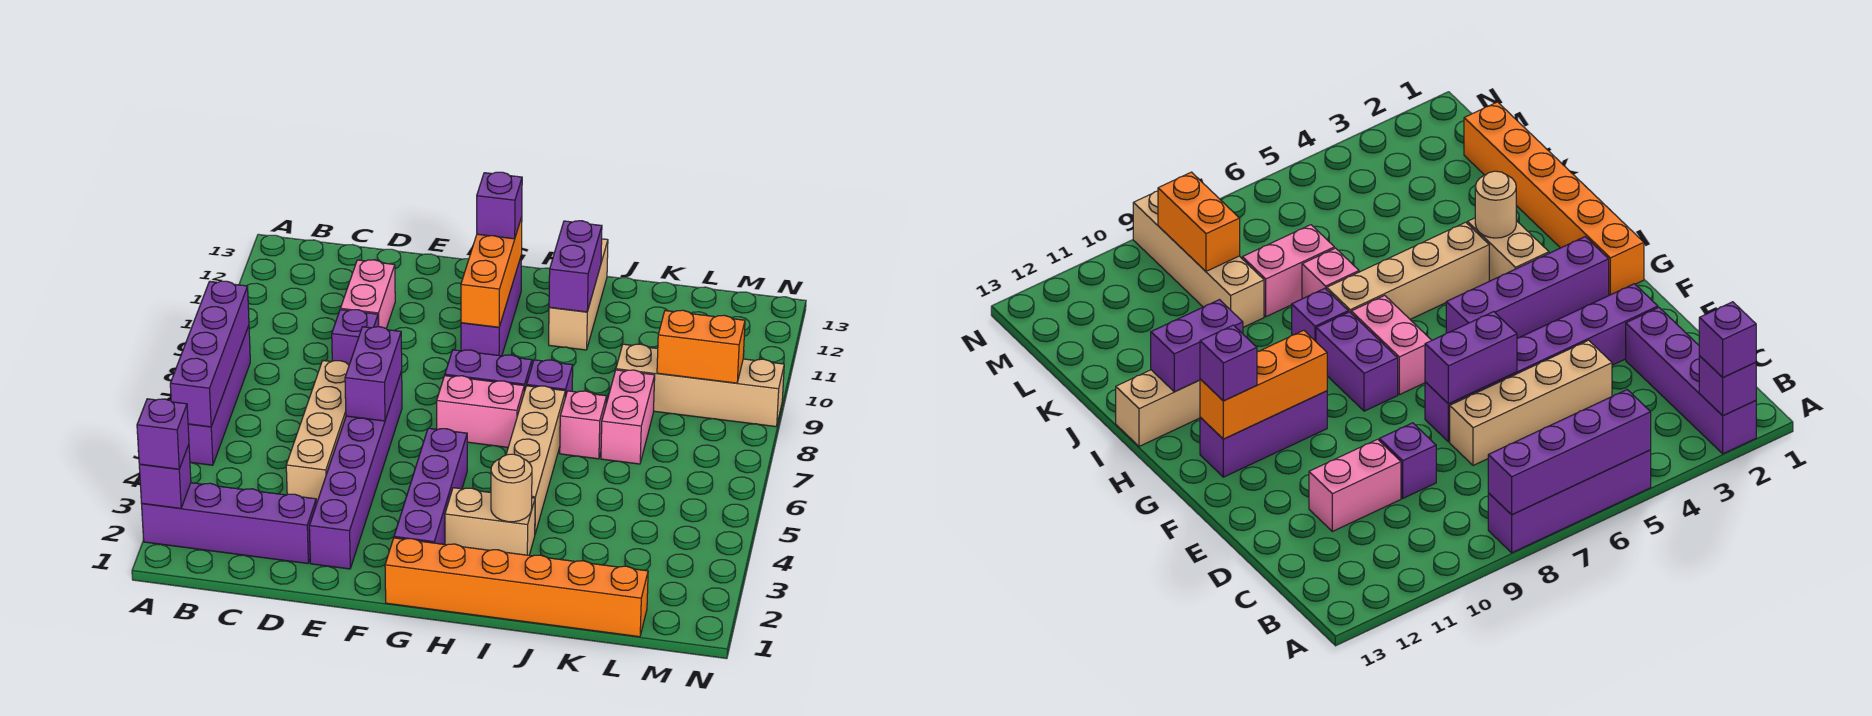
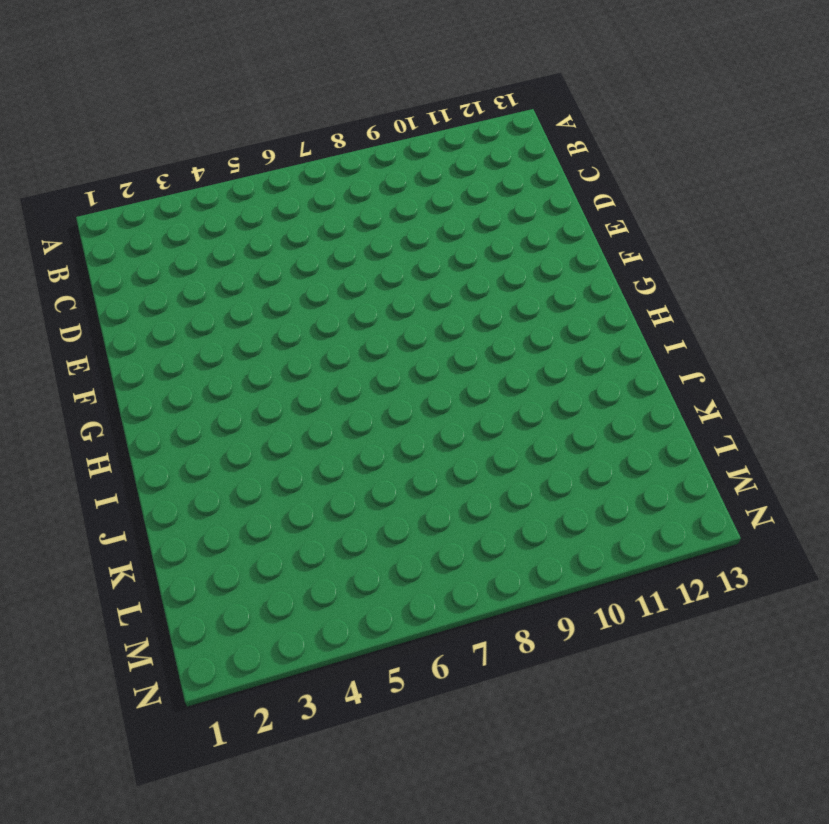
none -> purple 1x4 brick [142,483,316,563]
none -> purple 1x4 brick [188,326,250,465]
none -> tan 1x4 brick [286,361,349,504]

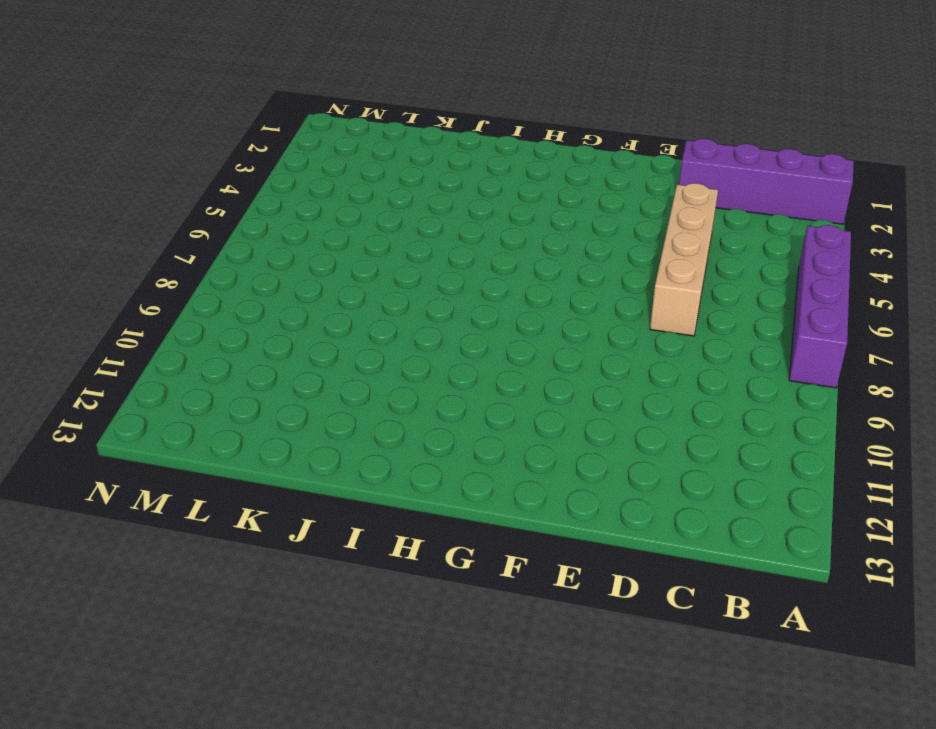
none -> purple 1x1 brick [332,310,378,364]
none -> pink 1x2 brick [340,260,395,329]
none -> purple 1x6 brick [309,371,402,569]

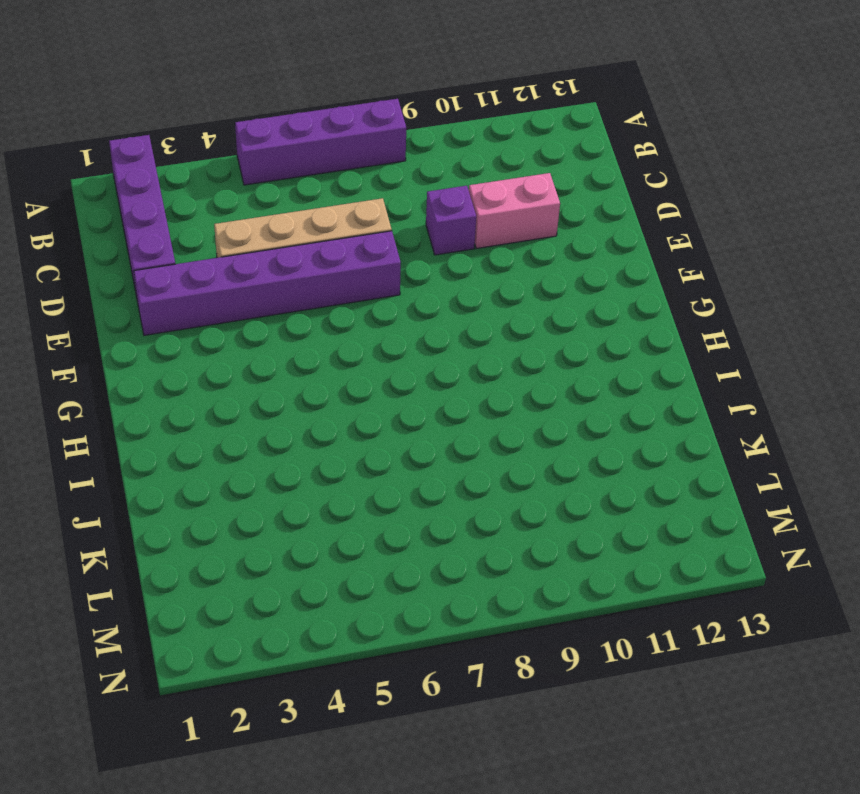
none -> orange 1x6 brick [385,538,648,637]
none -> purple 1x4 brick [394,428,467,544]
none -> pink 1x2 brick [437,376,524,447]

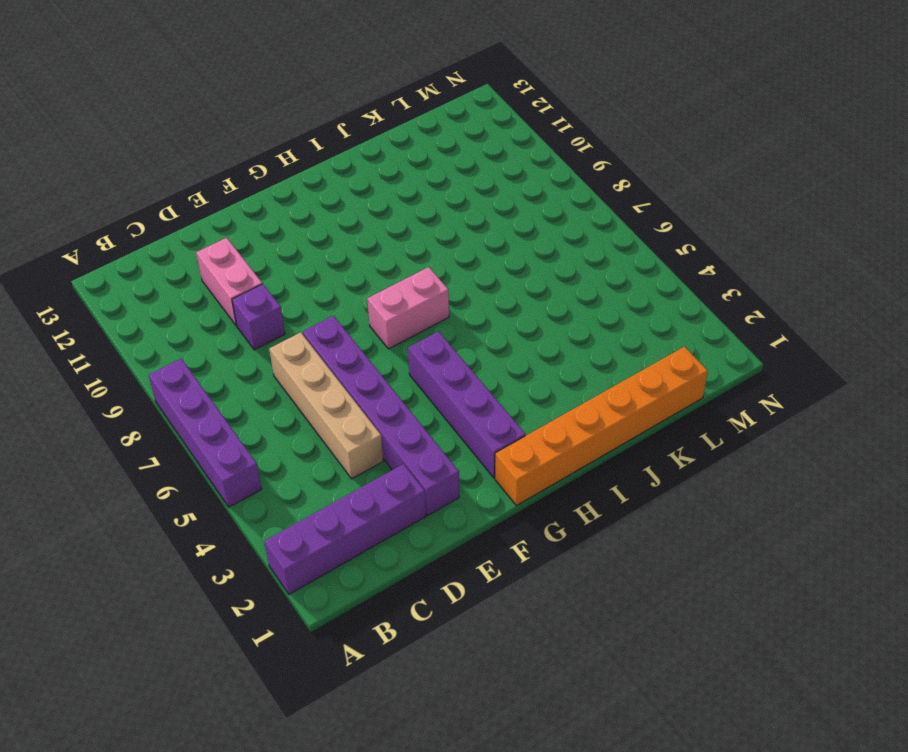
none -> purple 1x2 brick [445,350,532,392]
none -> purple 1x3 brick [461,255,522,356]
none -> tan 1x2 brick [445,488,535,555]

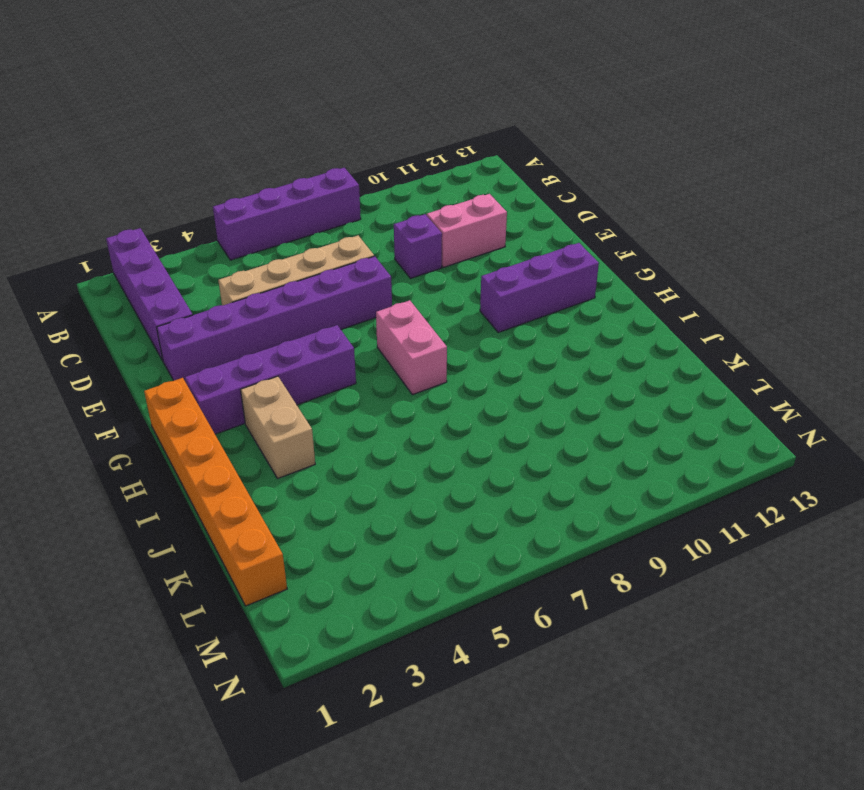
none -> purple 1x2 brick [445,350,532,392]
none -> tan 1x4 brick [506,386,565,534]
none -> purple 1x1 brick [527,360,573,397]

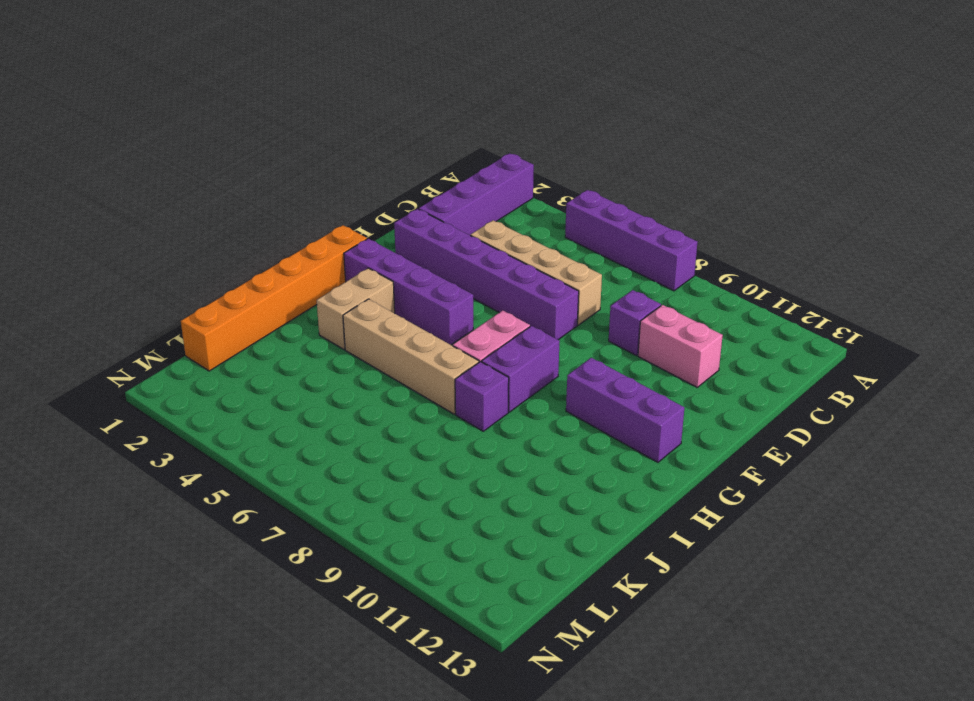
none -> tan 1x3 brick [549,239,608,350]
none -> pink 1x1 brick [560,391,607,459]
none -> pink 1x2 brick [601,370,655,464]

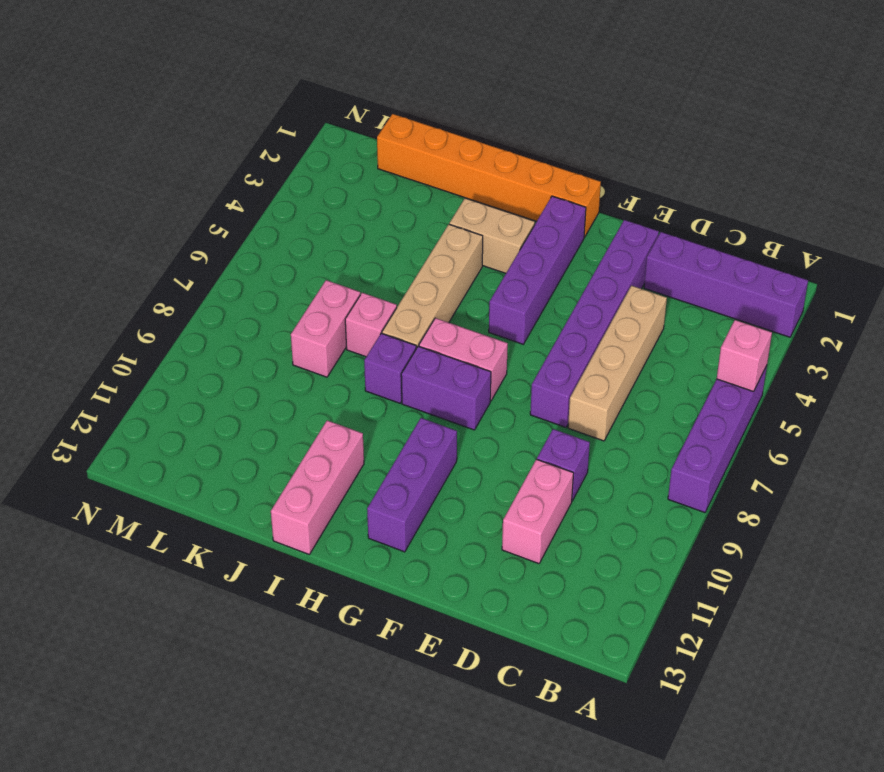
pink 1x1 brick [717,320,772,392] -> purple 1x4 brick [170,281,249,427]
pink 1x3 brick [271,420,364,554] -> tan 1x3 brick [549,239,608,350]
none -> tan 1x4 brick [616,344,784,427]
none -> purple 1x1 brick [139,445,191,508]
none -> purple 1x2 brick [345,326,402,421]

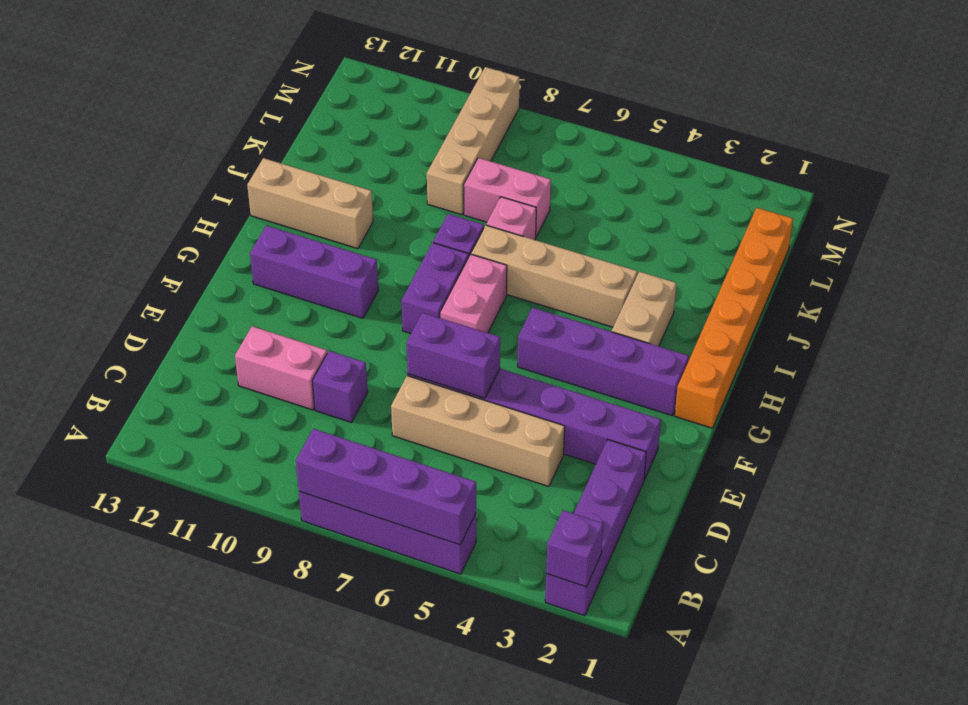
none -> orange 1x3 brick [461,217,522,327]
none -> tan 1x1 round brick [491,454,532,522]
none -> purple 1x2 brick [549,221,602,312]

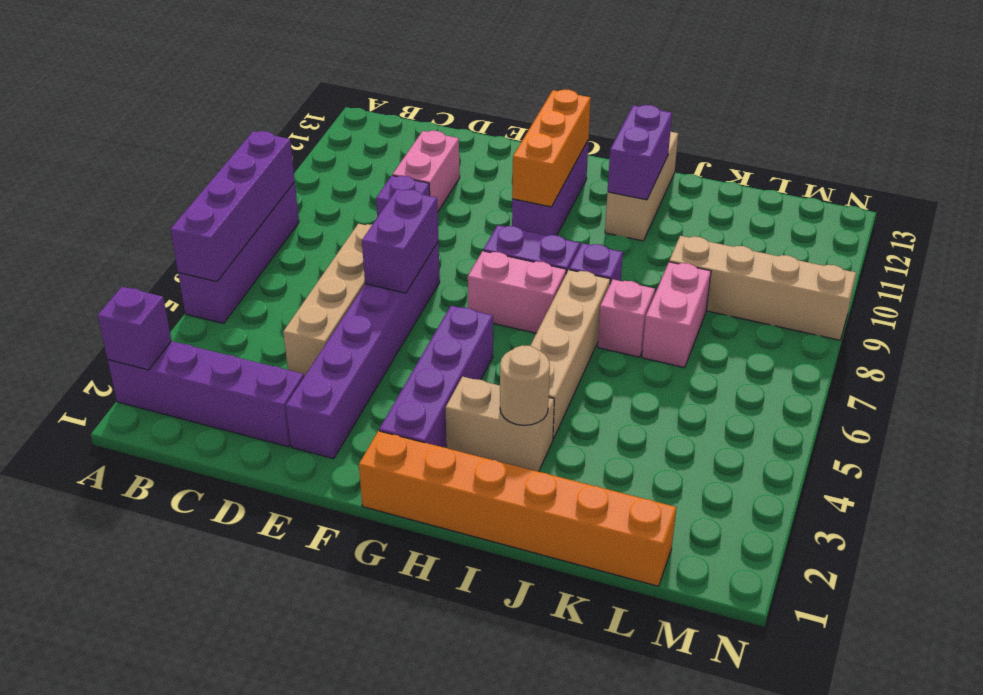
none -> orange 1x2 brick [657,310,745,383]
none -> purple 1x1 brick [137,399,189,469]
none -> purple 1x1 brick [477,172,522,239]

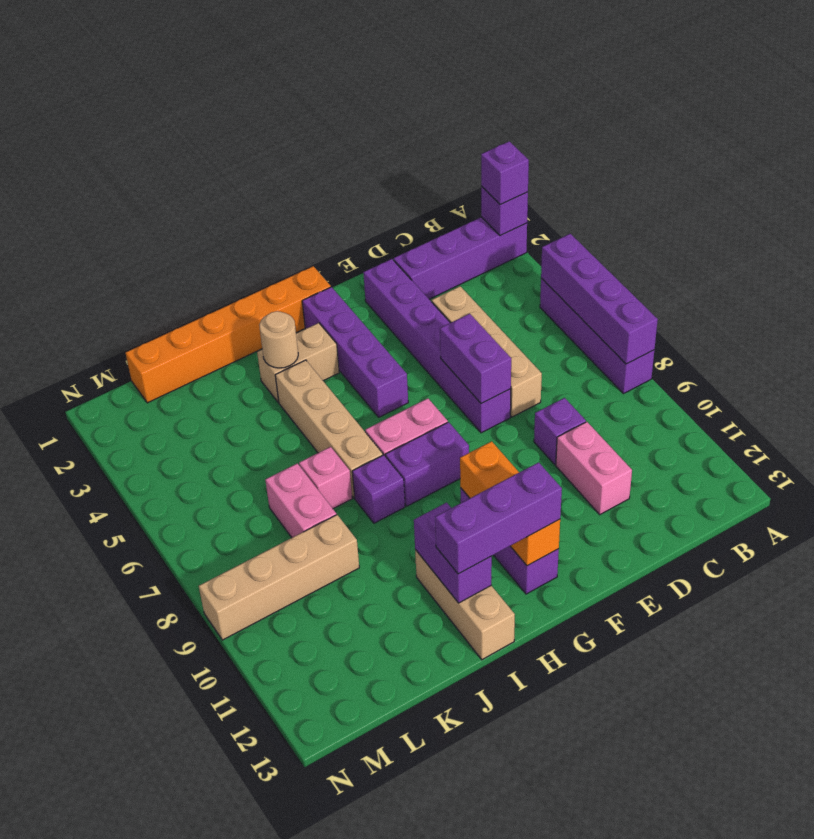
purple 1x3 brick [435,462,562,574] -> purple 1x1 brick [477,172,522,239]
none -> orange 1x2 brick [657,310,745,383]

